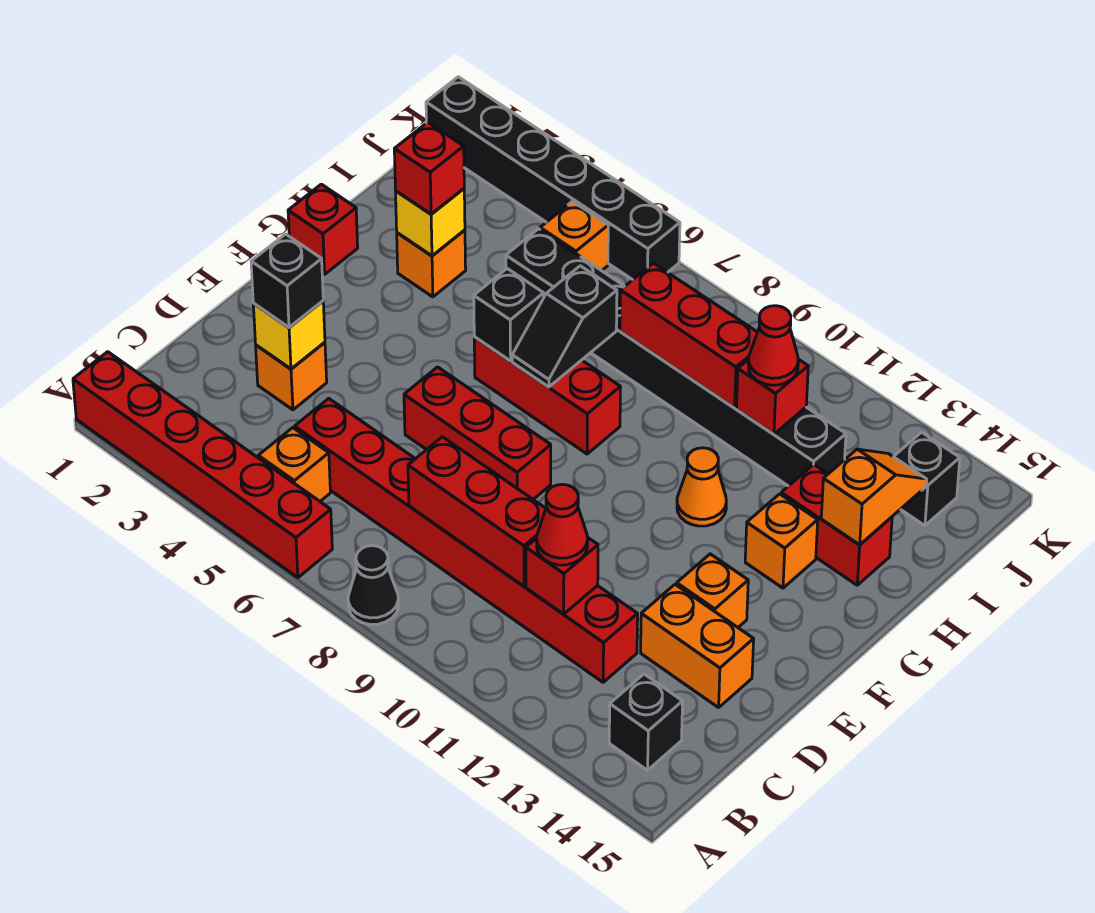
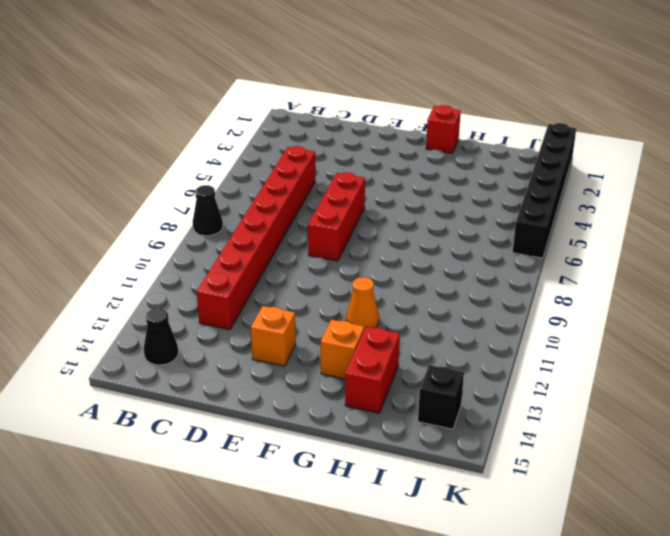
black 1x1 cone [144,309,178,365] -> black 1x1 brick [609,674,683,770]
none -> red 1x6 brick [73,352,332,578]
none -> orange 1x1 brick [258,428,330,501]
none -> orange 1x1 brick [256,342,327,410]
none -> orange 1x2 brick [641,584,754,708]

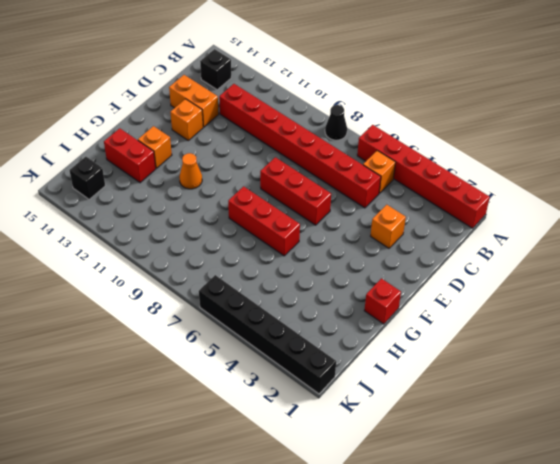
none -> orange 1x1 brick [397,230,466,297]
none -> black 1x8 brick [506,229,846,486]
none -> orange 1x1 brick [540,201,608,271]
none -> red 1x3 brick [408,437,546,586]

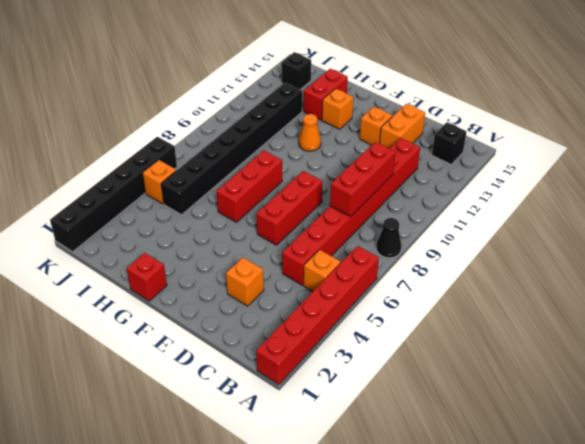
none -> orange 1x1 brick [397,230,466,297]
none -> red 1x1 brick [526,537,598,614]
none -> yellow 1x1 brick [253,301,325,369]
none -> black 1x1 brick [474,269,544,361]

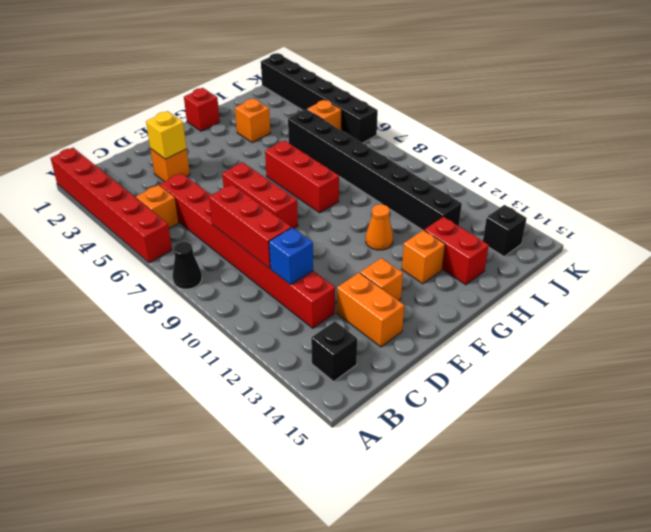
blue 1x1 brick [269,228,313,285] -> red 1x1 brick [526,537,598,614]
none -> black 1x1 brick [474,269,544,361]
none -> black 1x2 slope [512,266,617,387]
none -> yellow 1x1 brick [396,189,465,256]
none -> orange 1x2 slope [821,449,927,545]

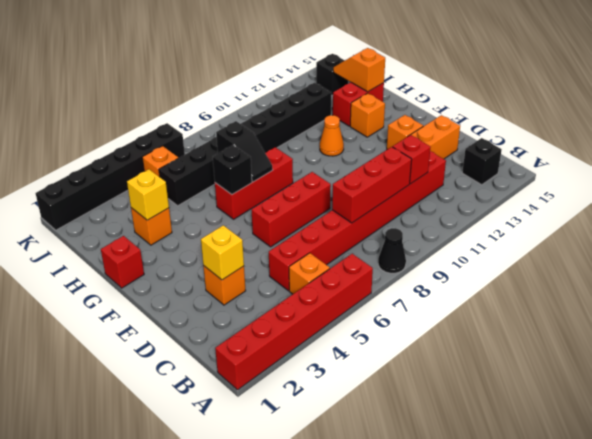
none -> red 1x3 brick [620,263,757,408]
none -> red 1x1 brick [736,359,808,434]
none -> red 1x1 cone [537,484,588,565]
none -> black 1x1 brick [251,234,323,327]

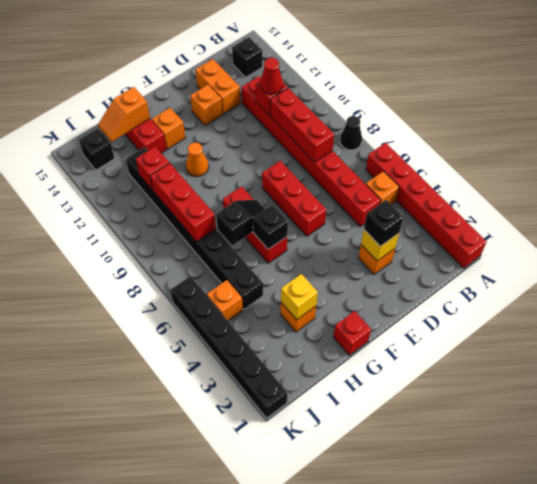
none -> red 1x1 brick [394,122,464,214]
none -> red 1x1 cone [748,306,798,385]

